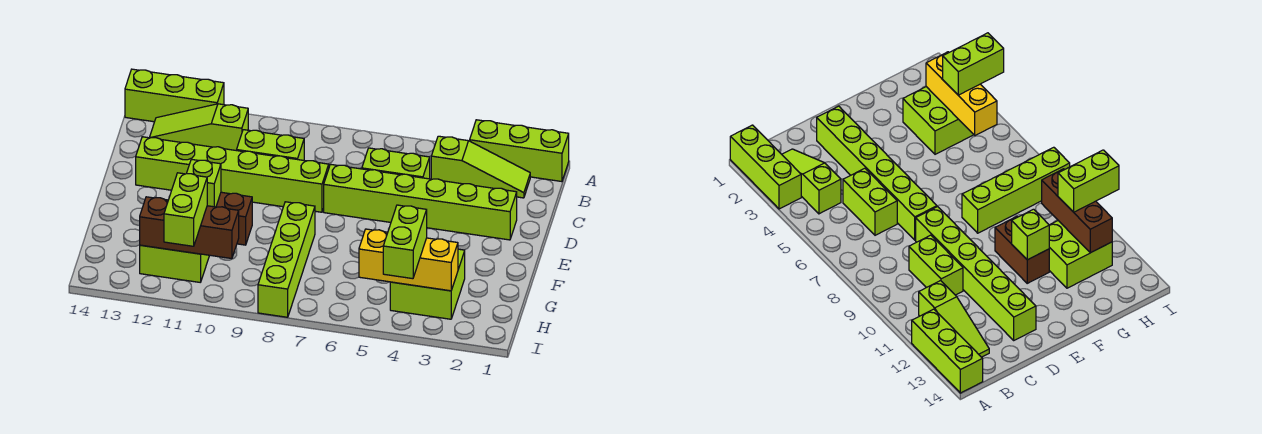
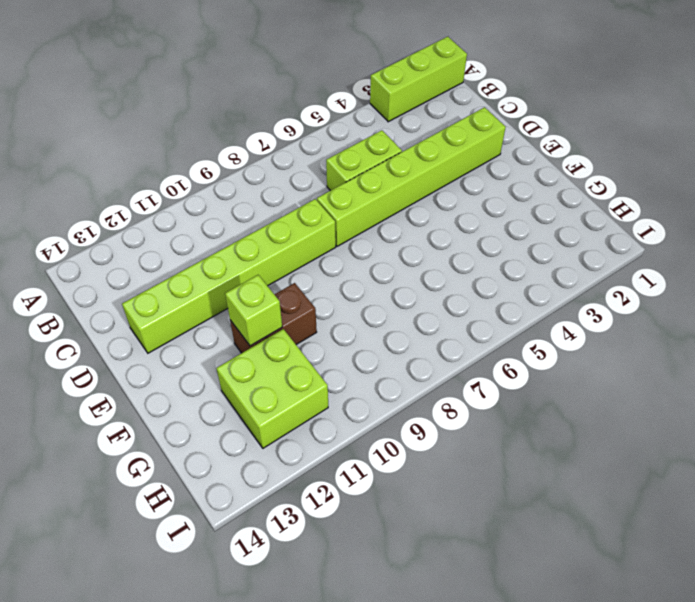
none -> lime 1x3 brick [125,69,224,122]
none -> lime 1x3 slope [431,136,530,198]
none -> lime 1x3 slope [149,104,248,151]

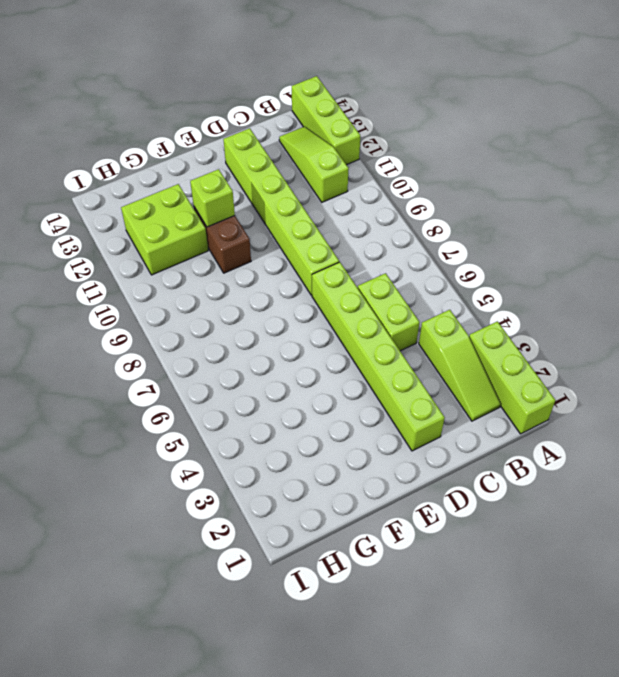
none -> lime 1x2 brick [237,130,304,160]
none -> lime 1x4 brick [258,202,315,317]
none -> lime 2x2 brick [390,249,465,319]

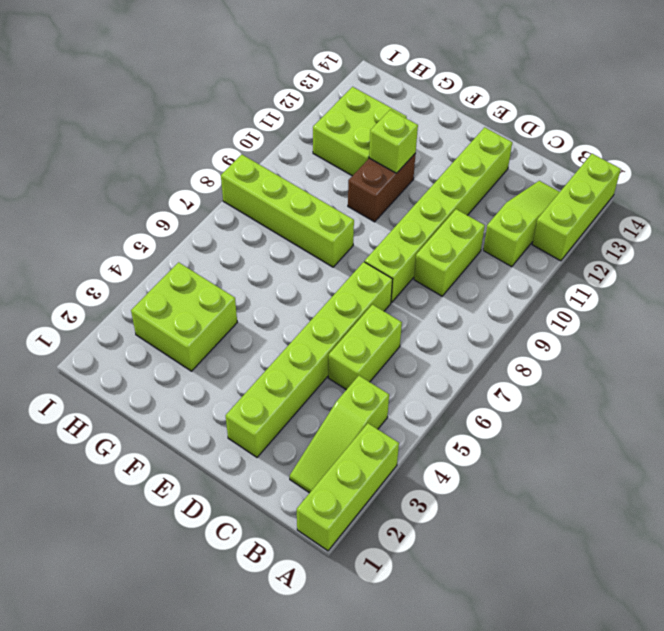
none -> yellow 1x3 brick [359,229,458,291]
none -> brown 1x3 brick [140,197,239,259]
none -> lime 1x2 brick [383,205,427,279]

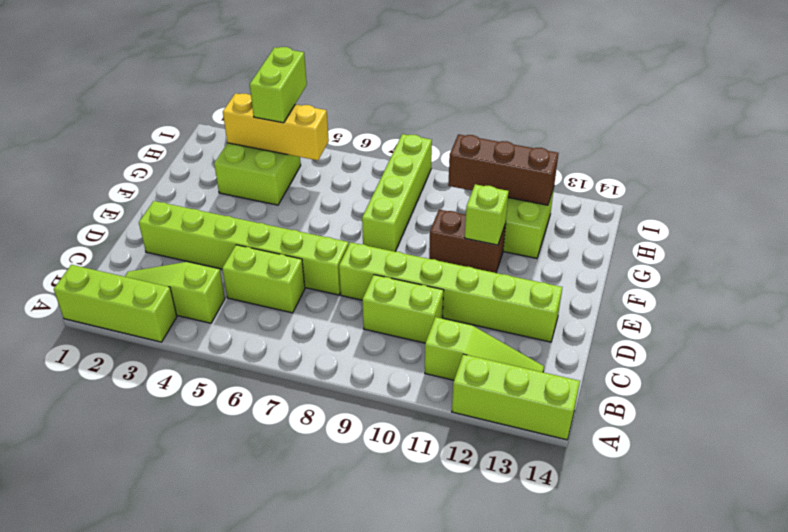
none -> lime 1x2 brick [164,173,207,246]

